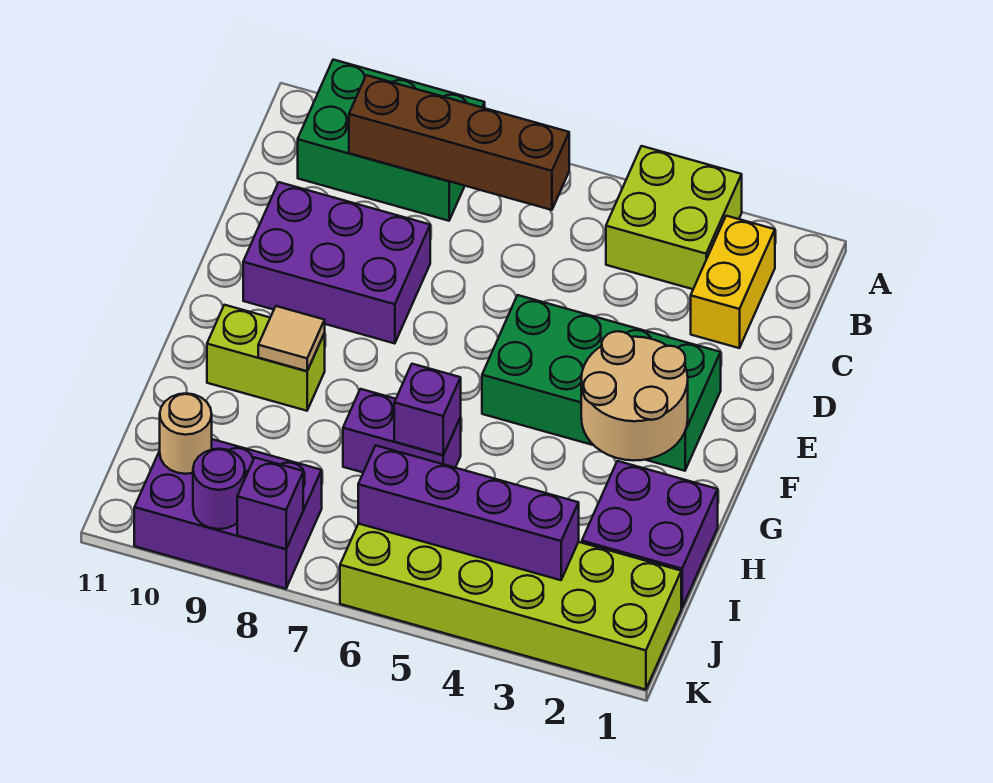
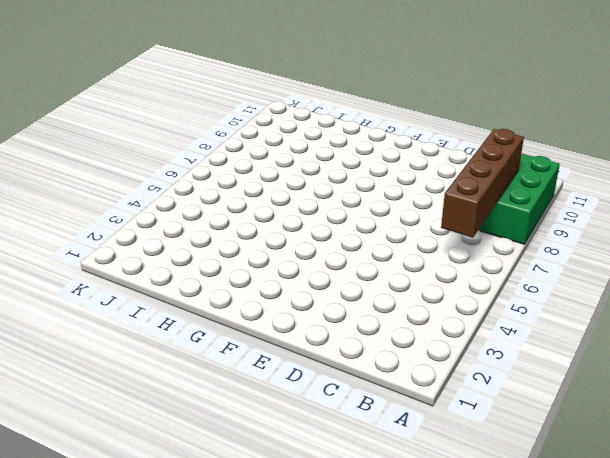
none -> lime 2x2 brick [606,146,742,289]
none -> yellow 1x2 brick [691,216,775,348]
none -> purple 2x3 brick [243,182,430,344]

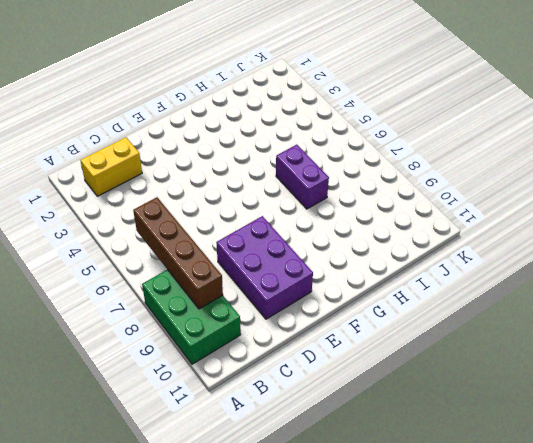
none -> lime 2x2 brick [606,146,742,289]
none -> green 2x4 brick [482,295,721,471]
none -> lime 1x2 brick [207,305,325,411]

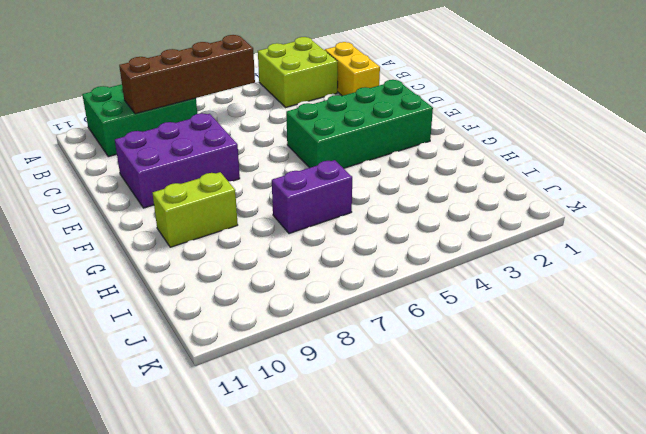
none -> purple 2x2 brick [582,461,718,608]
none -> lime 2x6 brick [340,524,681,690]
none -> purple 2x3 brick [134,439,322,589]

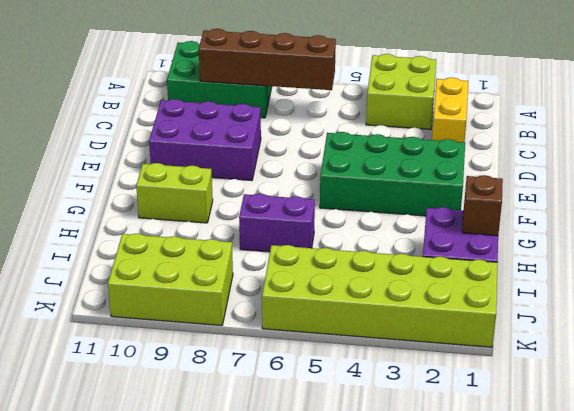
brown 1x1 brick [462,175,503,236] -> none
lime 2x3 brick [108,233,233,326] -> purple 2x3 brick [134,439,322,589]
none -> tan 2x2 round brick [581,331,688,461]
none -> tan 1x1 tile [258,306,325,371]
none -> purple 1x1 brick [394,364,461,455]

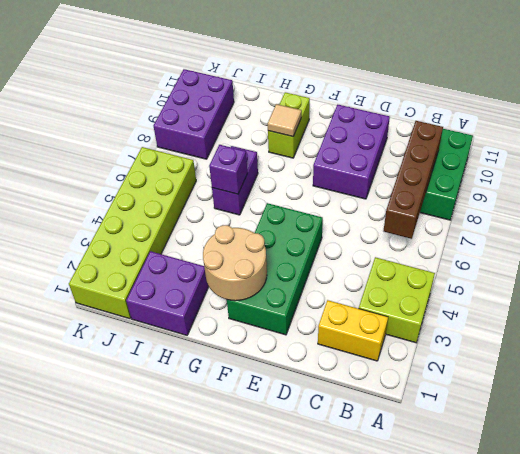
none -> purple 1x4 brick [358,446,579,580]
none -> tan 1x1 round brick [160,393,212,474]
none -> purple 1x1 brick [237,458,303,549]

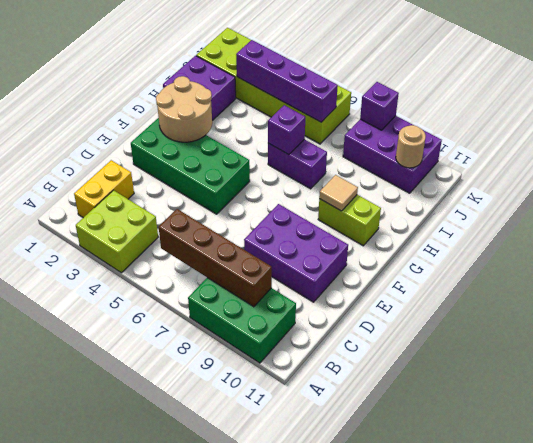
none -> purple 1x1 round brick [193,449,245,529]

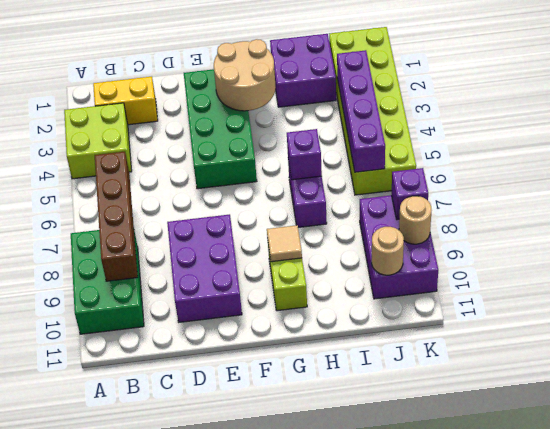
tan 1x1 round brick [399,196,431,244] -> purple 1x1 round brick [193,449,245,529]

